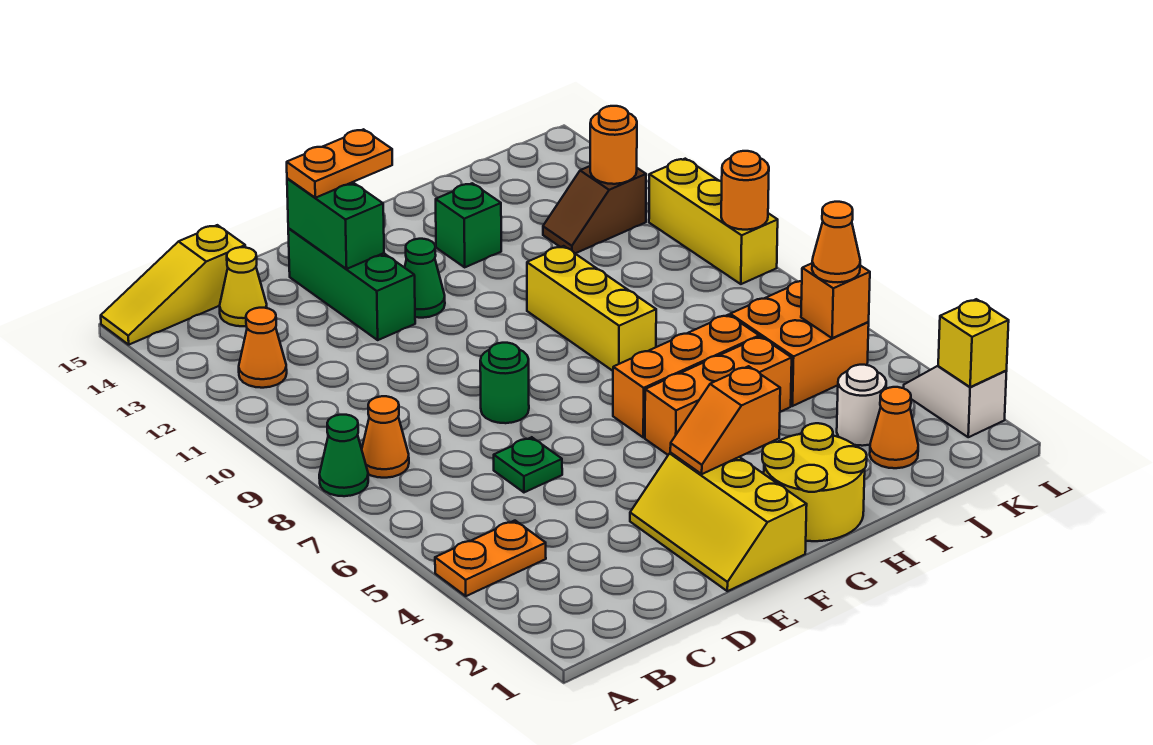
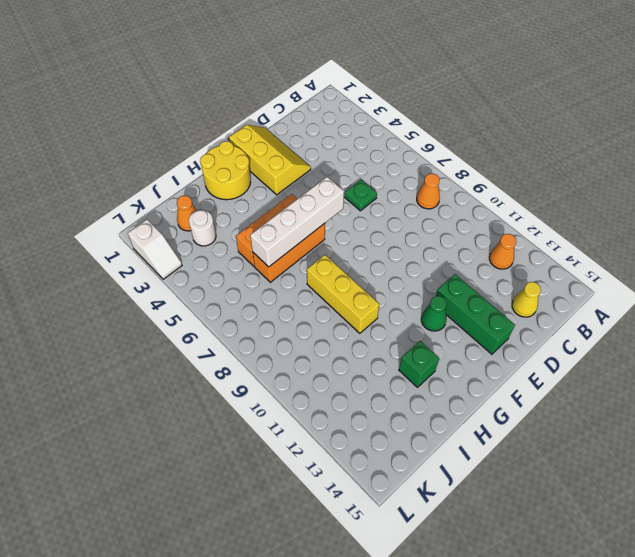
white 1x4 brick [250,177,344,267] -> none
none -> orange 1x2 plate [435,521,546,596]
none -> green 1x1 cone [319,415,368,496]
none -> yellow 1x3 slope [101,225,245,345]
none -> green 1x1 round brick [480,343,529,423]

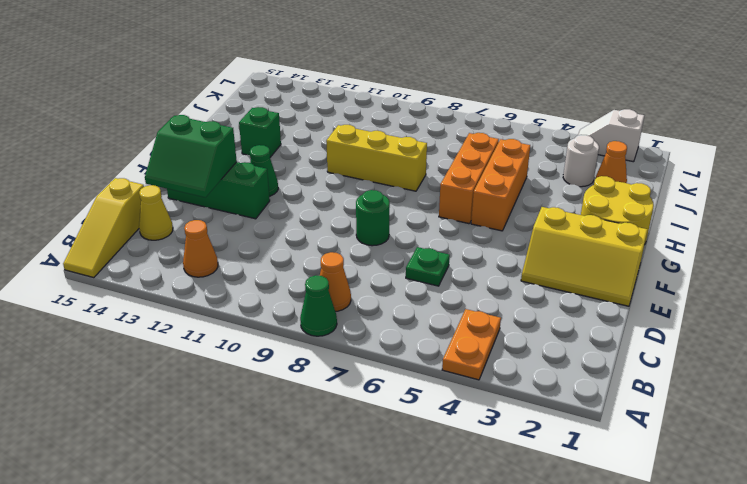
green 2x2 slope [145,115,237,197] -> green 1x2 brick [287,178,384,269]
none -> orange 2x2 brick [730,281,869,406]
none -> brown 1x2 slope [543,166,646,253]
none -> yellow 1x3 brick [649,159,778,284]
none -> orange 1x2 slope [670,366,780,474]

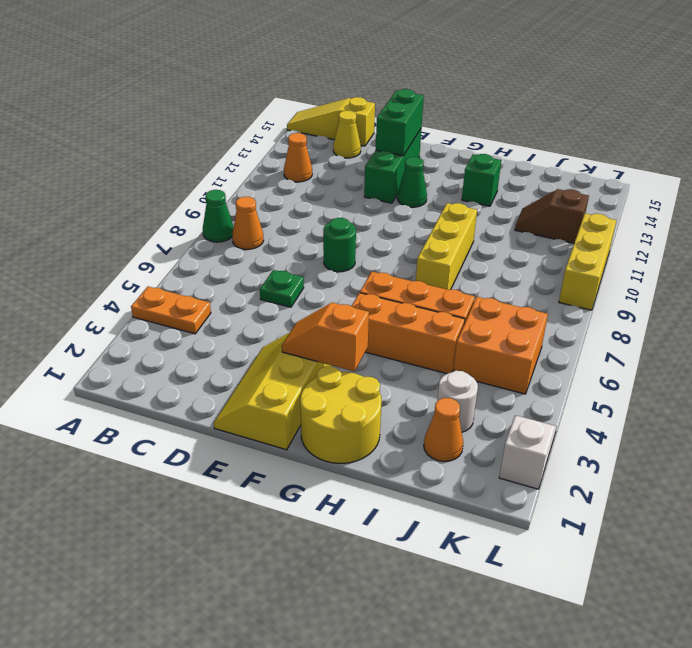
none -> orange 1x1 brick [801,264,870,338]
none -> orange 1x1 round brick [590,106,637,184]
none -> yellow 1x1 brick [938,299,1009,387]
none -> orange 1x1 round brick [721,151,769,230]

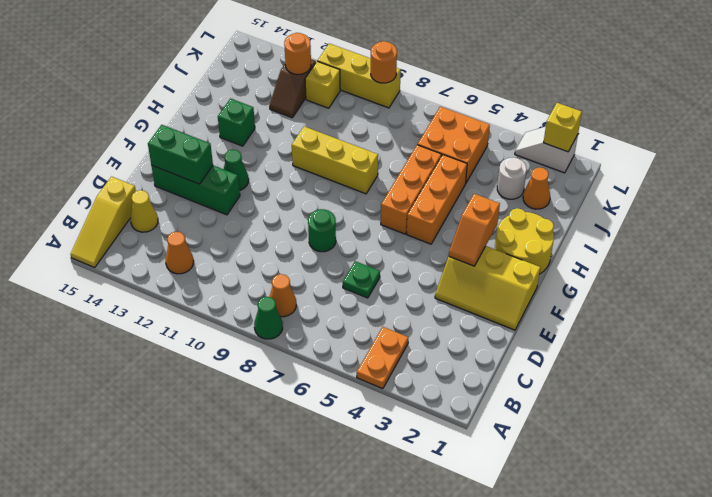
yellow 1x1 brick [305,61,340,108] -> none
none -> orange 1x1 brick [801,264,870,338]
none -> orange 1x2 plate [287,129,392,198]
none -> orange 1x1 cone [812,202,860,282]

